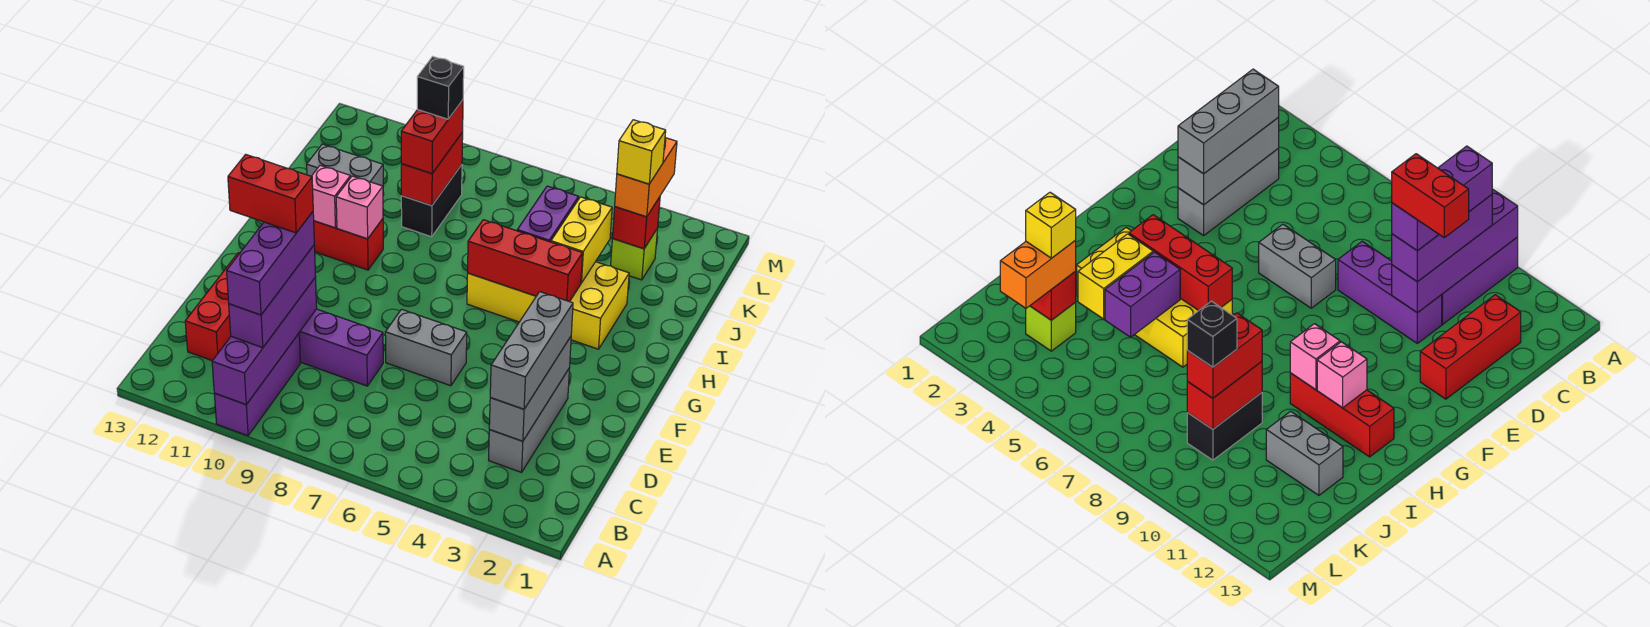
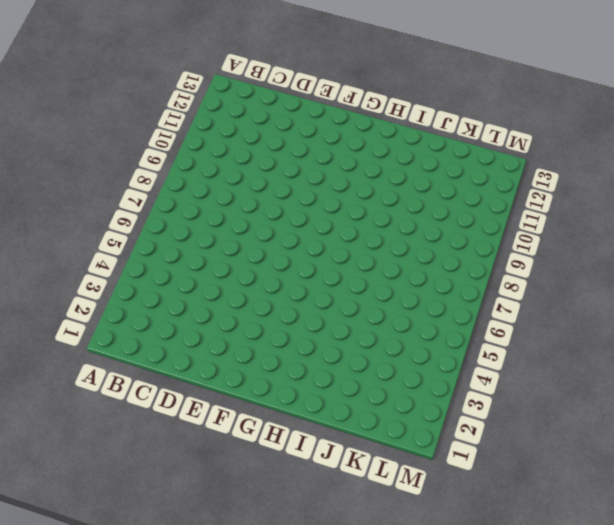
none -> purple 1x3 brick [214,334,300,436]
none -> grey 1x3 brick [489,368,570,472]
none -> red 1x3 brick [185,253,240,361]

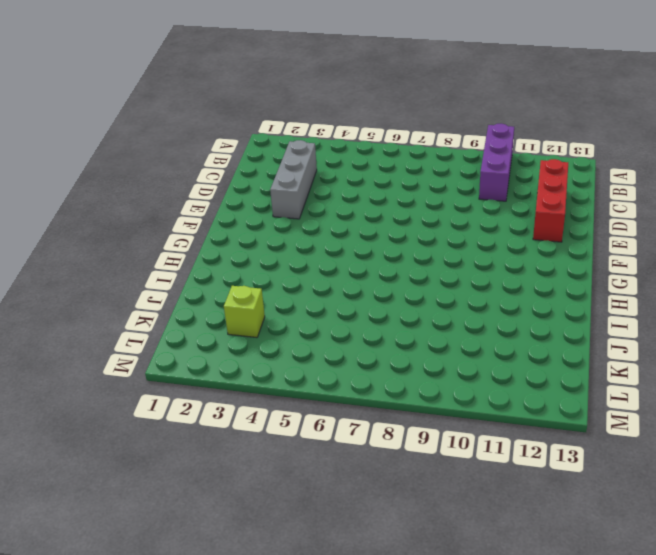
none -> purple 1x3 brick [299,309,383,386]
none -> grey 1x2 brick [385,309,467,386]
none -> yellow 2x4 brick [467,262,629,349]

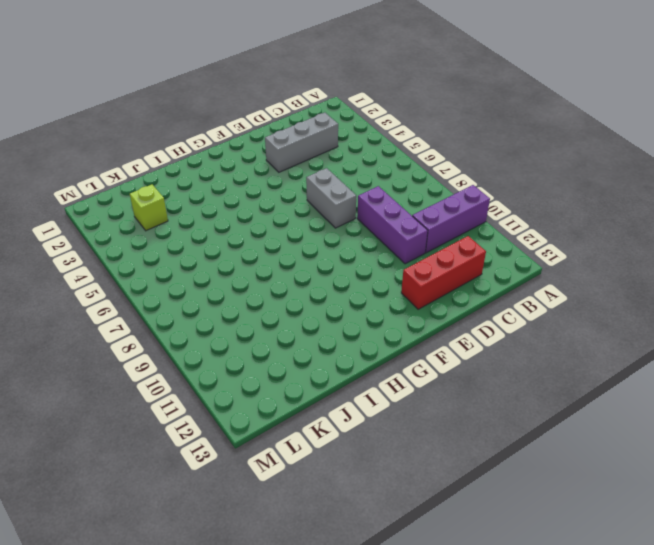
none -> yellow 2x4 brick [467,262,629,349]
none -> red 1x3 brick [314,219,383,270]
none -> black 1x2 brick [401,165,462,237]

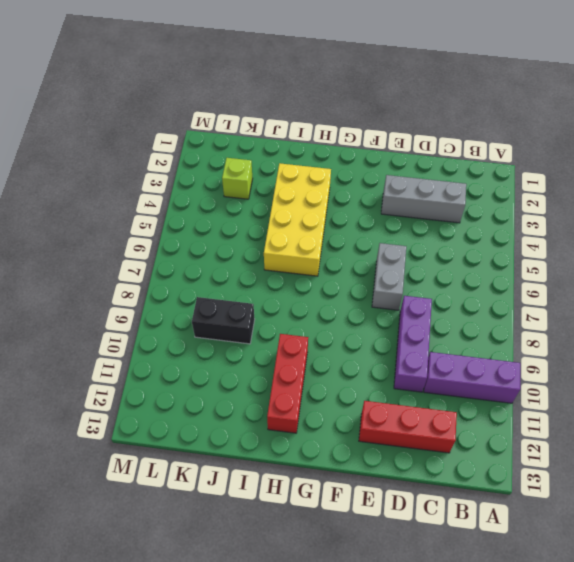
none -> grey 1x2 brick [307,144,384,195]
none -> purple 1x4 brick [212,277,317,404]
none -> grey 1x3 brick [489,337,571,441]

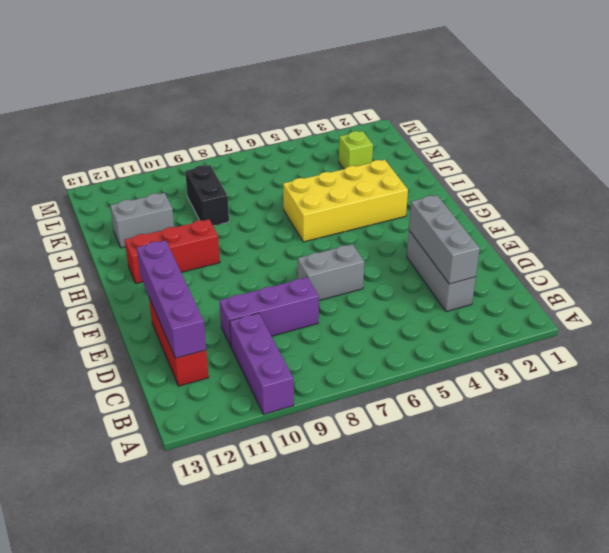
purple 1x4 brick [137,240,206,358] -> purple 1x4 brick moved to [212,277,317,404]
none -> red 1x3 brick [468,220,583,302]
none -> pink 1x1 brick [336,176,383,239]
none -> pink 1x1 brick [312,165,351,228]

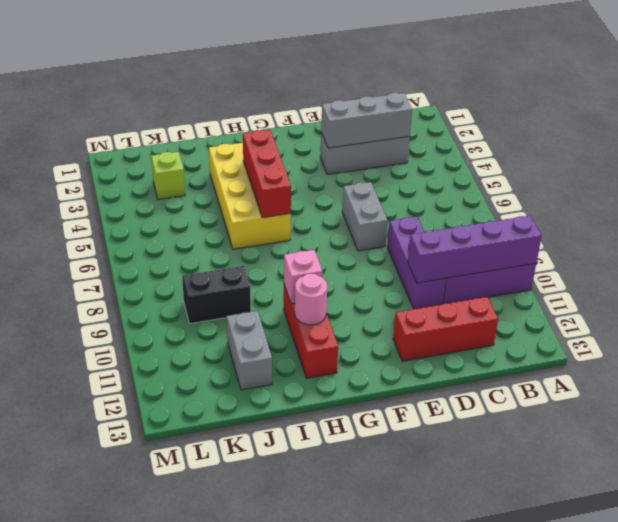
pink 1x1 round brick [295,274,327,325] -> pink 1x1 brick [312,165,351,228]
none -> yellow 1x2 brick [551,197,612,283]
none -> purple 1x2 brick [517,186,579,242]
none -> red 1x2 brick [401,132,463,206]

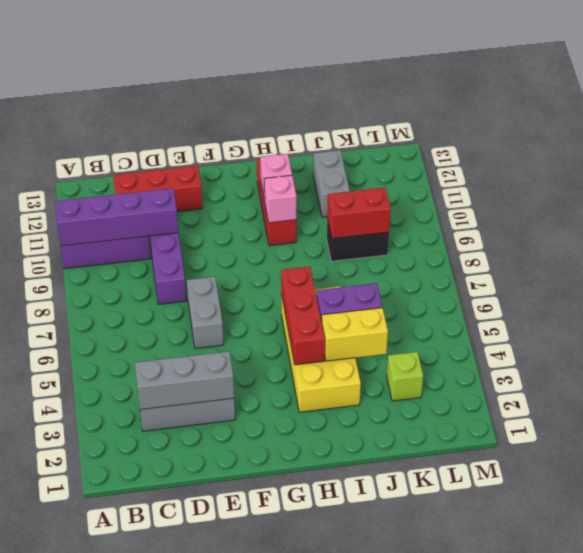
none -> red 1x1 brick [612,197,660,249]
none -> purple 1x3 brick [229,245,316,348]
none -> grey 1x3 brick [490,292,573,409]

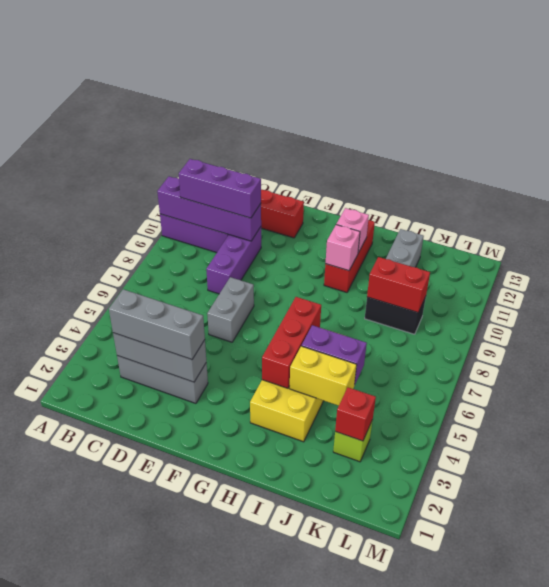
none -> red 1x2 brick [401,100,463,174]
none -> orange 1x2 brick [615,138,677,217]
none -> purple 1x3 brick [227,212,314,315]

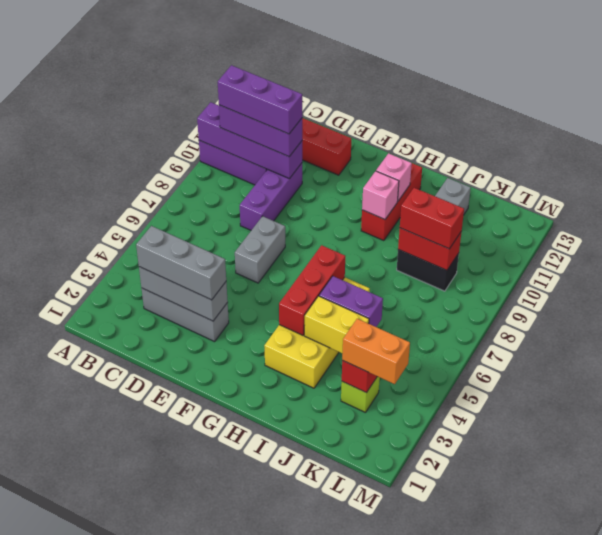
none -> yellow 1x1 brick [617,120,666,184]
none -> black 1x1 brick [417,57,464,119]
none -> red 1x2 brick [228,154,313,233]

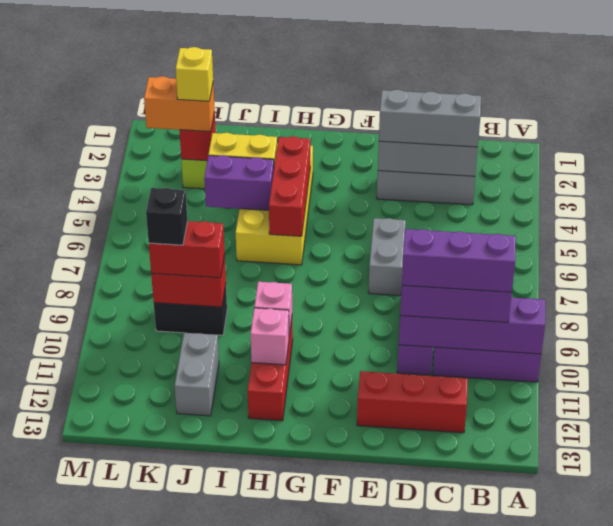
none -> red 1x2 brick [228,154,313,233]

